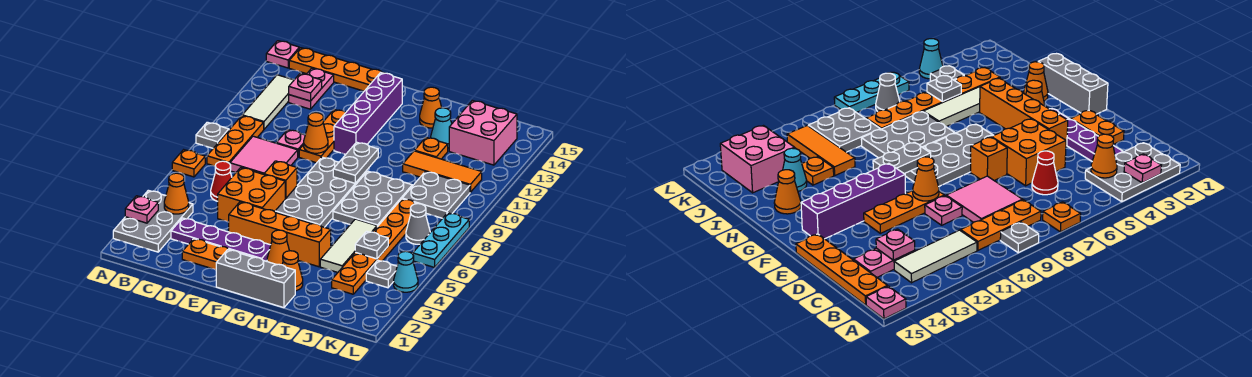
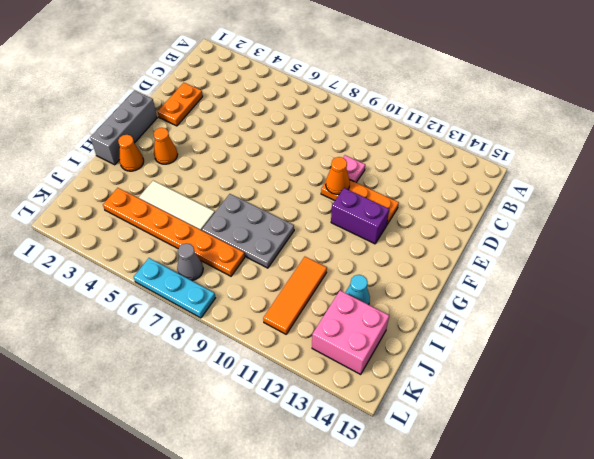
purple 1x2 brick [331,188,389,244] -> purple 1x4 brick [334,73,402,154]
none -> grey 2x3 plate [113,190,193,252]
none -> orange 1x1 plate [172,150,205,177]
none -> grey 1x1 plate [196,122,229,148]
none -> pink 1x1 plate [266,41,299,68]

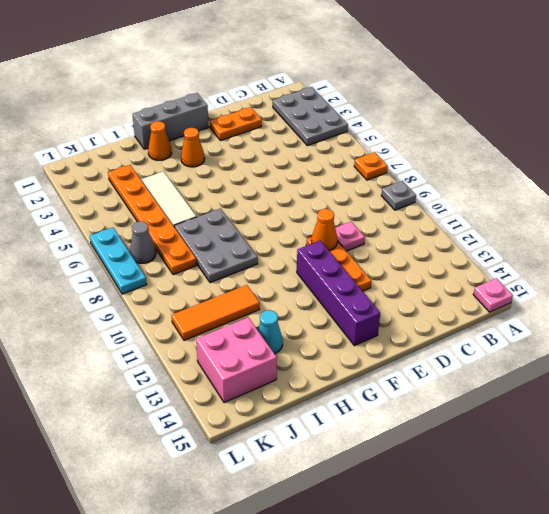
none -> orange 1x3 plate [207,116,264,166]
none -> white 1x3 tile [242,75,294,129]
none -> orange 1x4 plate [289,48,383,91]
none -> purple 1x4 plate [171,218,271,261]

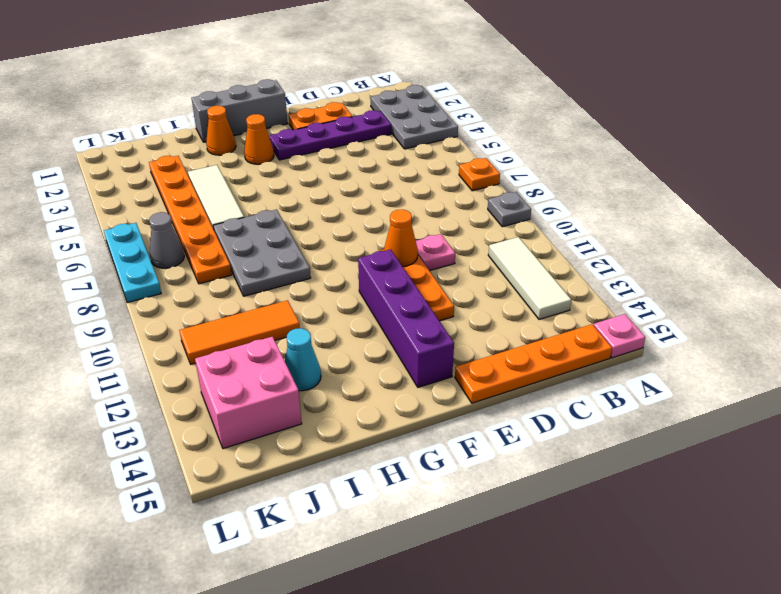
none -> orange 1x3 plate [207,116,264,166]
none -> red 1x1 cone [211,161,232,201]
none -> pink 2x2 tile [230,136,298,174]
none -> pink 1x2 plate [289,68,334,109]

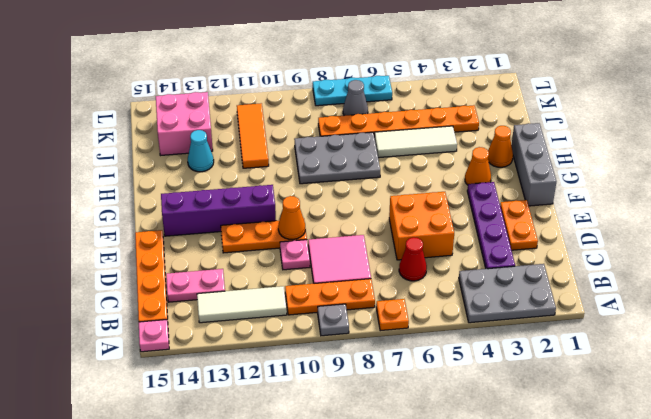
none -> orange 1x4 brick [229,202,331,267]
none -> orange 1x1 brick [264,161,297,199]
none -> grey 2x4 plate [275,157,366,227]
none -> orange 1x1 cone [420,87,442,128]

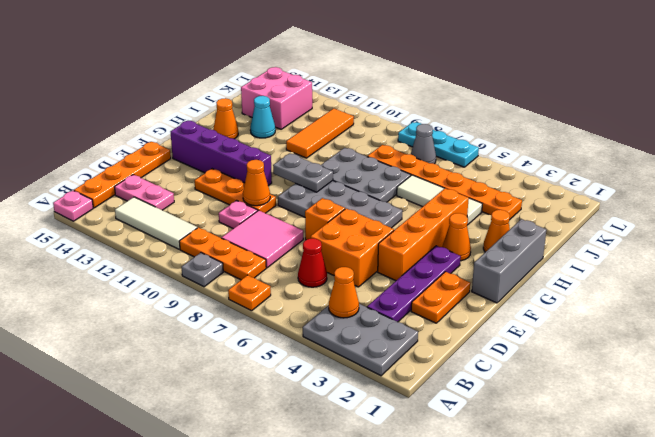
none -> orange 1x1 plate [415,137,448,159]
none -> grey 2x2 plate [402,172,470,218]
none -> grey 1x1 plate [366,260,397,288]
none -> cyan 1x1 cone [394,251,418,292]

